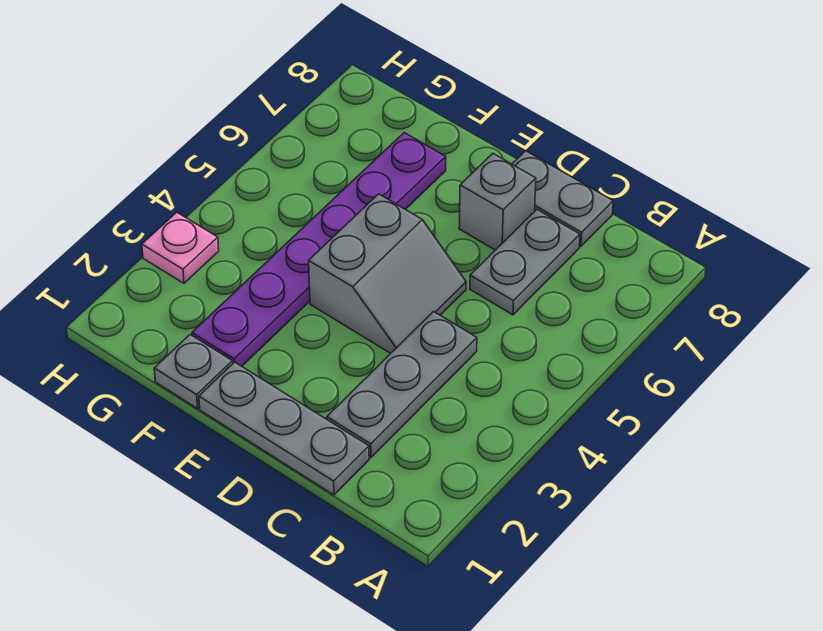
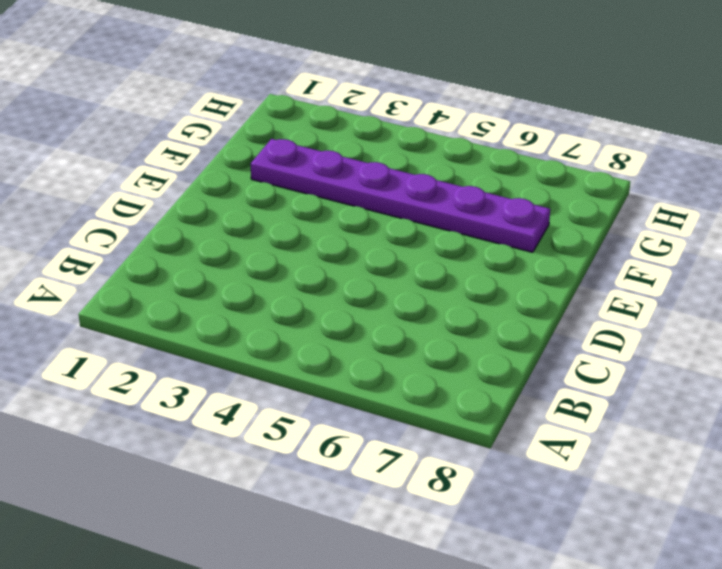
none -> grey 1x3 plate [199,362,369,495]
none -> grey 1x3 plate [327,312,477,458]

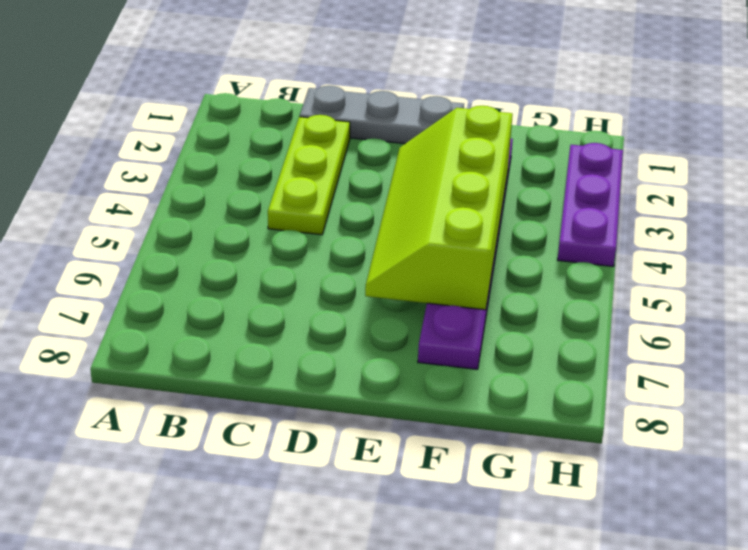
lime 1x3 plate [268,115,350,235] -> grey 1x3 plate [327,312,477,458]
lime 2x4 slope [365,106,513,310] -> none
purple 1x3 plate [558,143,623,266] -> pink 1x1 plate [142,212,219,283]
none -> grey 1x2 plate [470,210,580,315]
none -> grey 1x2 plate [512,151,613,247]

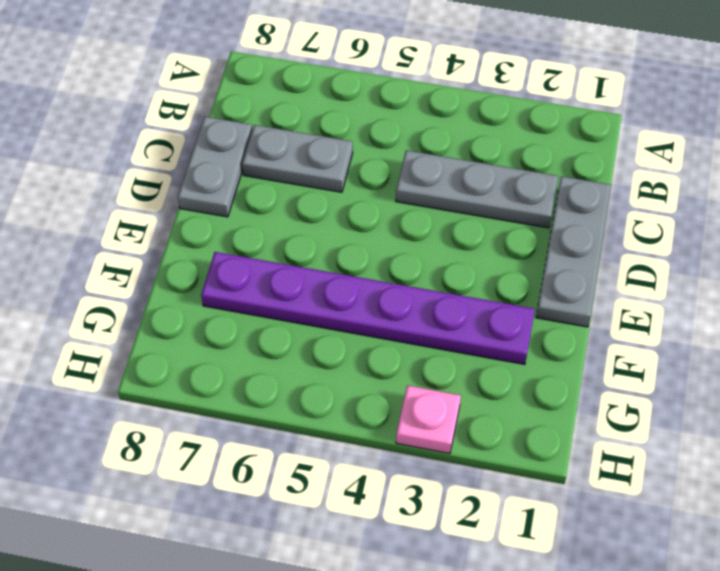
none -> grey 2x2 slope [309,194,466,353]
none -> grey 1x1 brick [459,154,536,250]

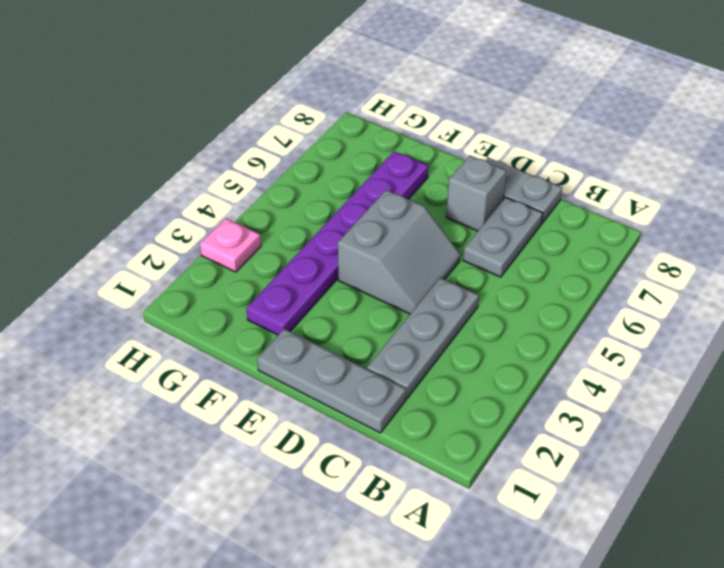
none -> grey 1x1 plate [154,335,233,409]

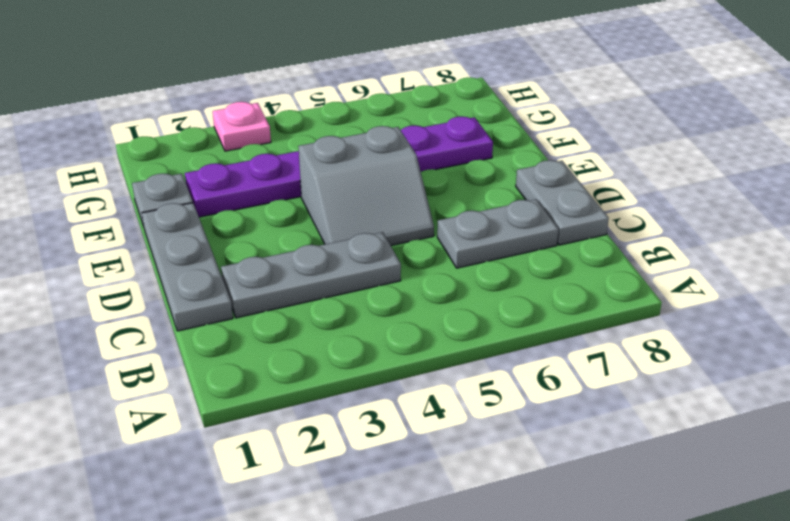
none -> grey 1x1 brick [459,154,536,250]

